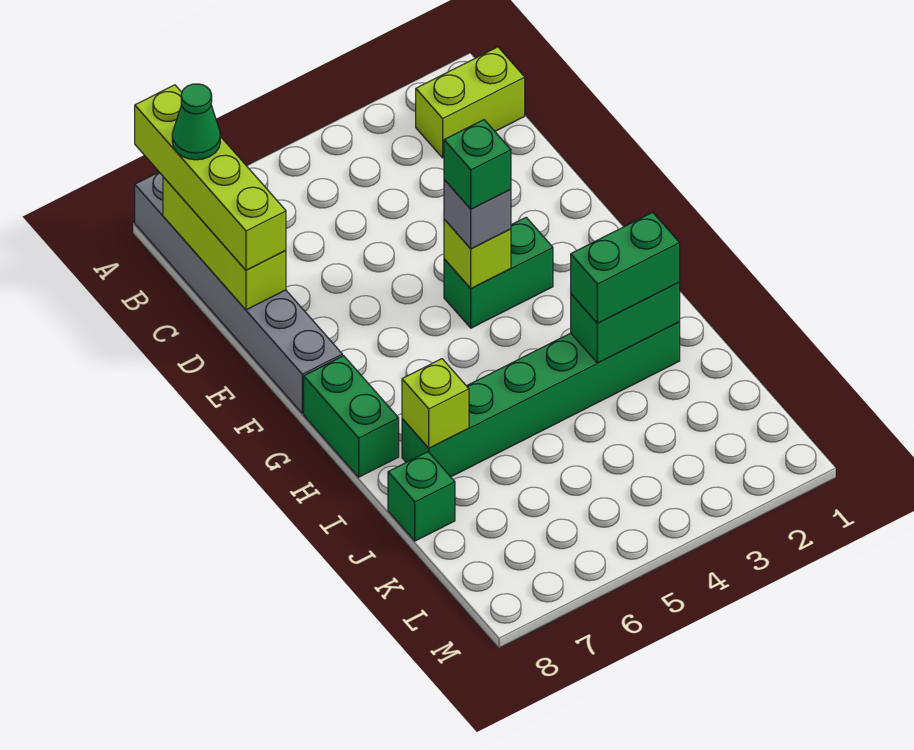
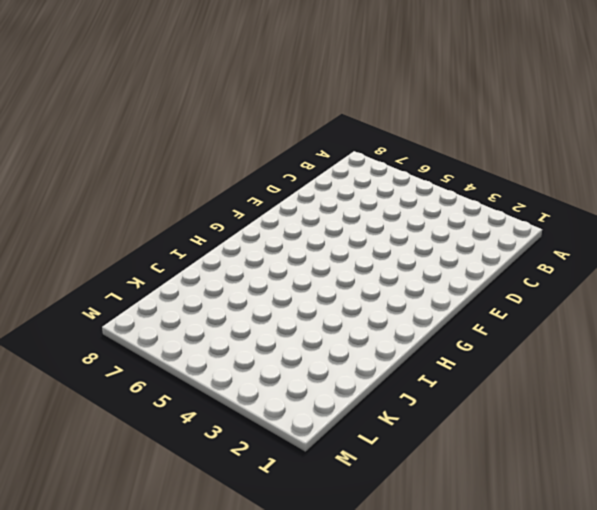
none -> grey 1x6 brick [135,172,342,413]
none -> lime 1x2 brick [416,47,525,158]
none -> green 1x2 brick [444,217,553,328]

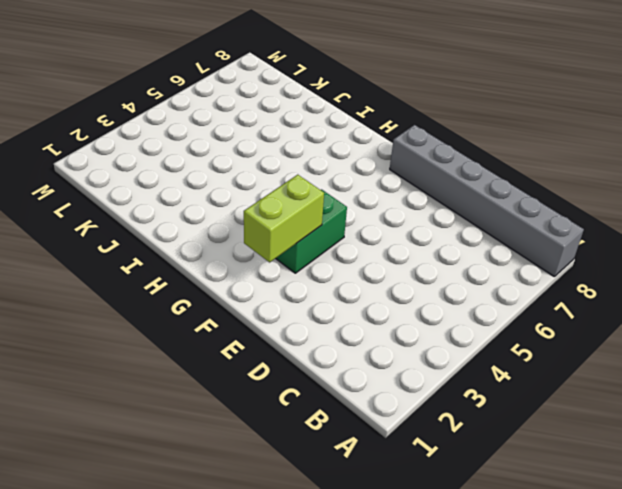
lime 1x2 brick [244,175,324,262] -> lime 1x2 brick moved to [416,47,525,158]
none -> green 1x2 brick [304,356,399,477]
none -> green 1x6 brick [402,322,680,477]
none -> green 1x1 brick [388,452,455,541]

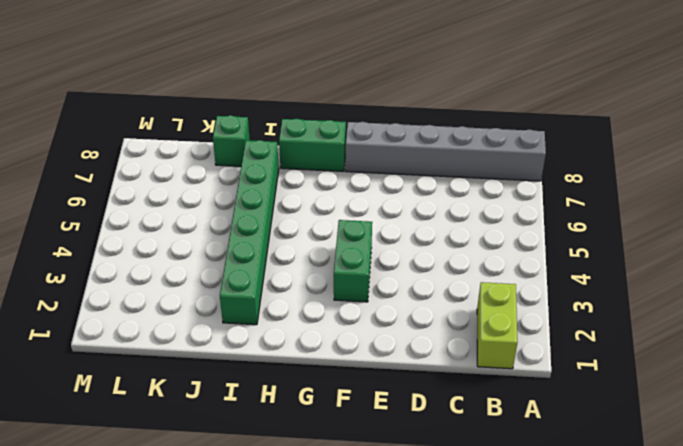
none -> lime 1x3 brick [163,177,286,310]
none -> lime 1x1 brick [444,219,511,289]
none -> green 1x2 brick [571,282,680,363]

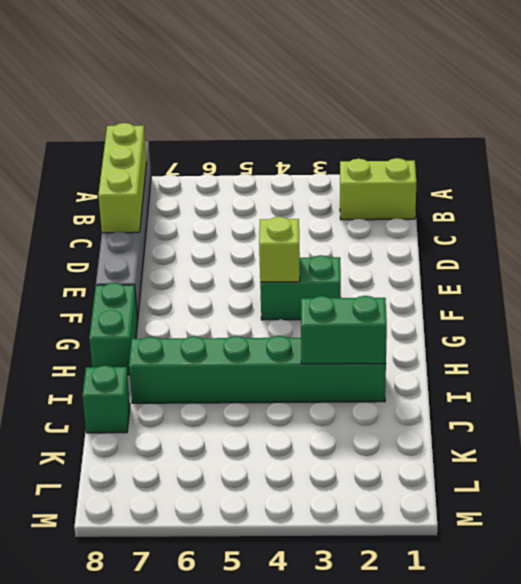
none -> lime 1x1 brick [402,359,469,448]
none -> lime 1x4 brick [135,85,286,270]
none -> grey 1x1 brick [444,180,511,249]

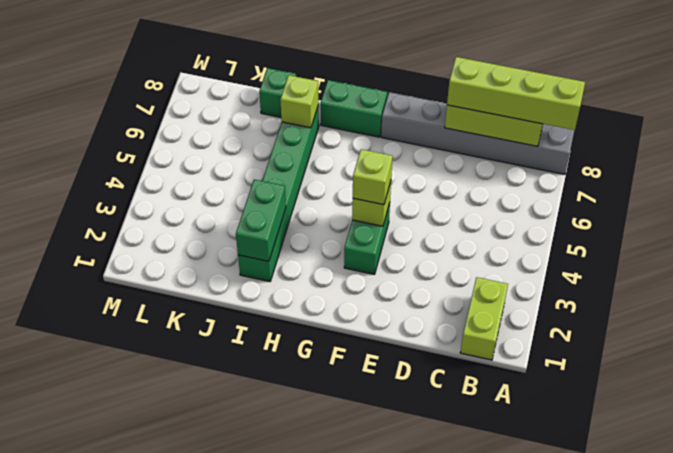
lime 1x1 brick [353,149,393,205] -> grey 1x1 brick [444,180,511,249]
none -> green 1x2 brick [571,212,680,323]
none -> green 1x1 cone [172,84,220,160]
none -> green 1x1 brick [444,120,511,209]

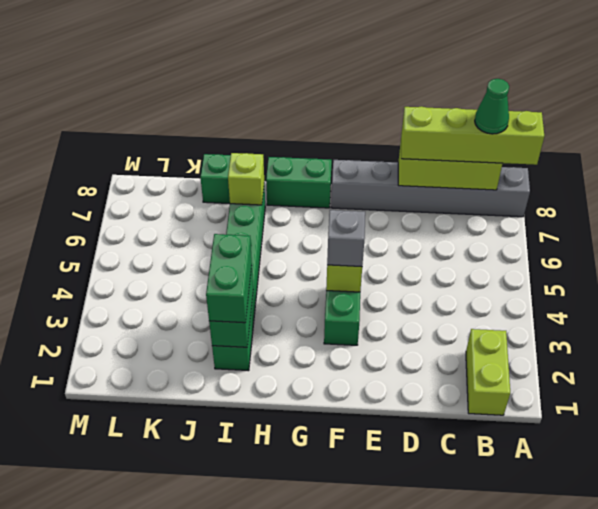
none -> green 1x1 brick [444,120,511,209]

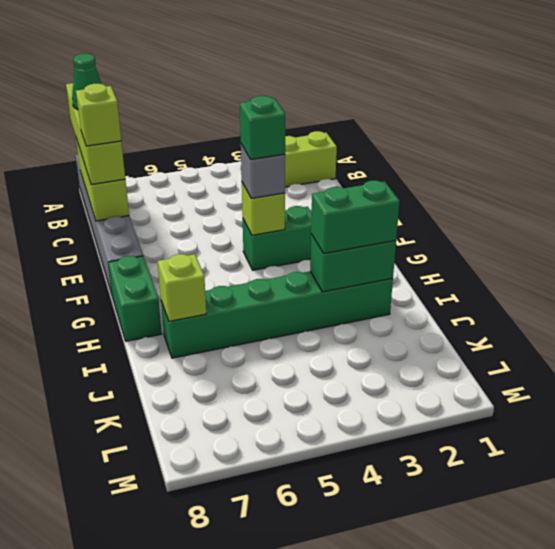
lime 1x1 brick [76,84,121,146] -> none
none -> green 1x1 brick [388,452,455,541]

